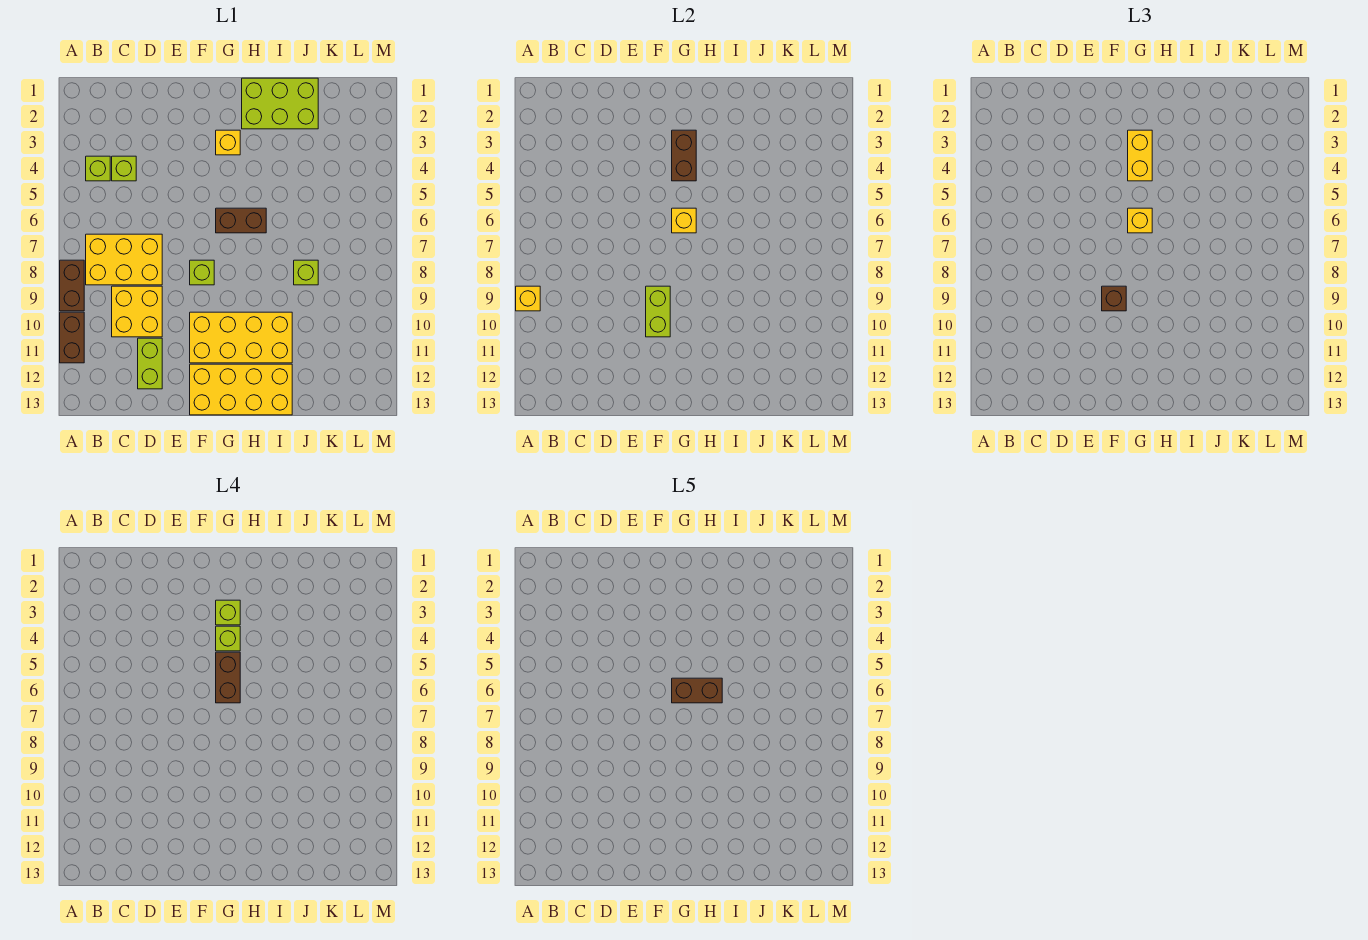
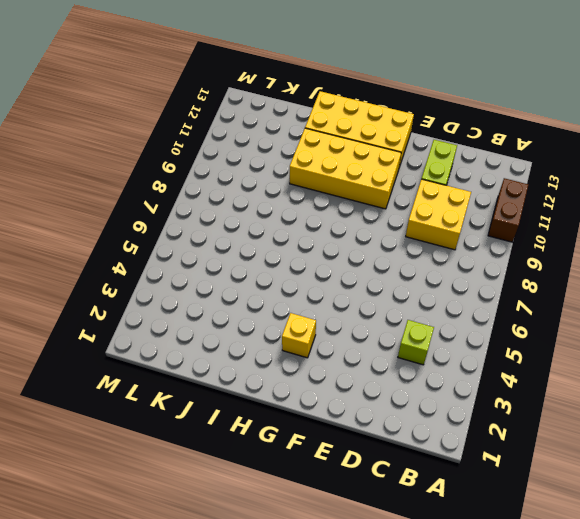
none -> brown 1x2 brick [60,260,84,311]
none -> lime 1x1 brick [86,156,110,181]
none -> yellow 2x3 brick [86,234,162,285]

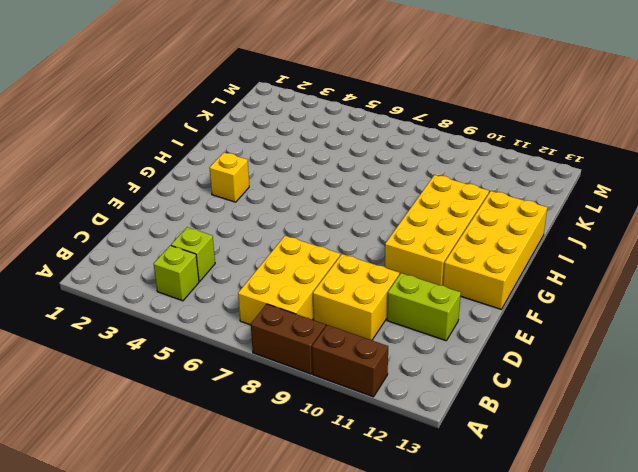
none -> lime 1x1 brick [190,260,214,285]
none -> brown 1x2 brick [216,208,266,233]
none -> lime 2x3 brick [242,78,318,129]

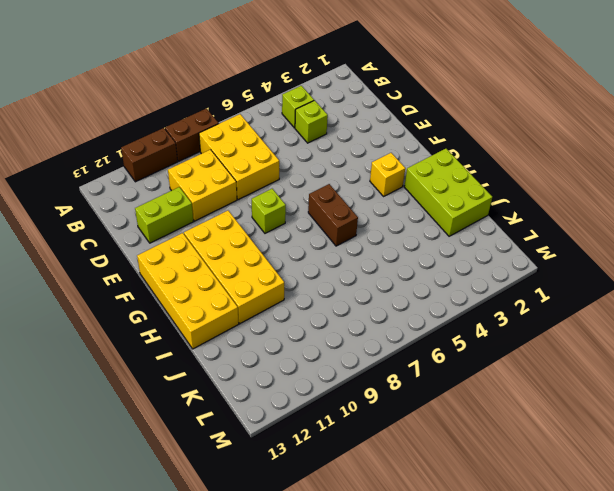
none -> lime 1x1 brick [294,260,318,285]
none -> yellow 1x1 brick [516,286,540,311]
none -> lime 1x2 brick [646,286,670,337]

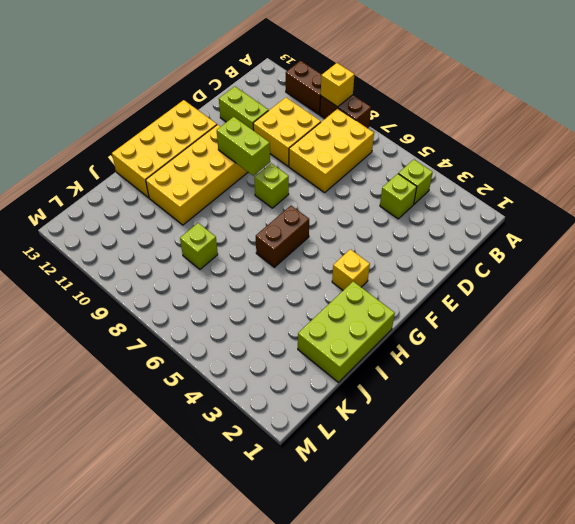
none -> brown 1x2 brick [672,130,696,181]
none -> yellow 1x1 brick [672,208,696,233]
none -> brown 1x1 brick [1102,286,1126,311]

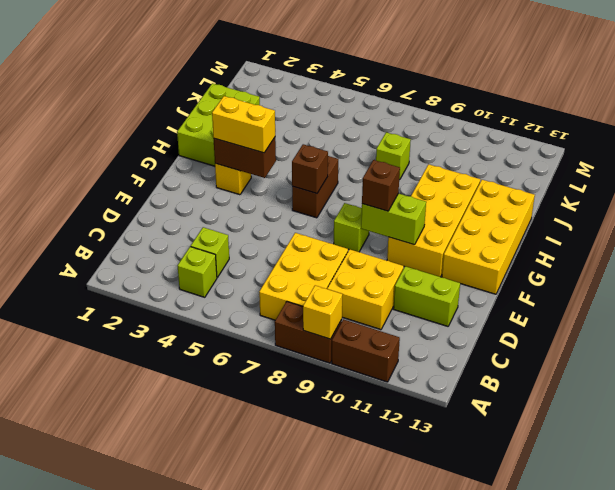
brown 1x1 brick [292,144,328,193] -> yellow 1x1 brick [672,208,696,233]
none -> yellow 1x1 brick [1128,208,1152,233]
none -> lime 1x1 brick [216,600,240,625]
none -> lime 1x1 brick [216,626,240,651]

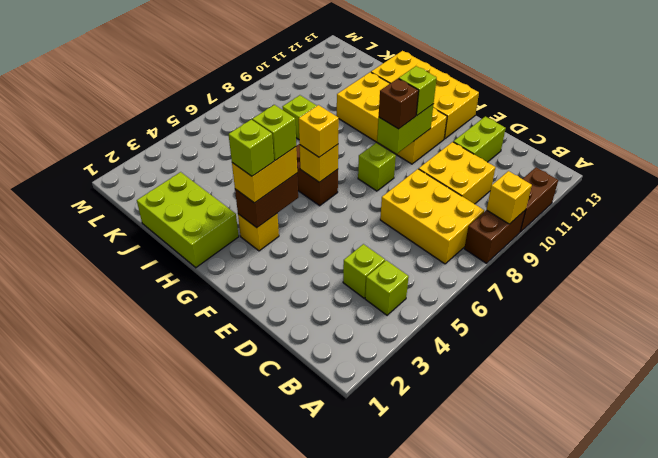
lime 1x1 brick [399,66,437,116] -> none
none -> brown 1x2 brick [216,652,240,703]
none -> brown 1x2 brick [672,678,722,703]

